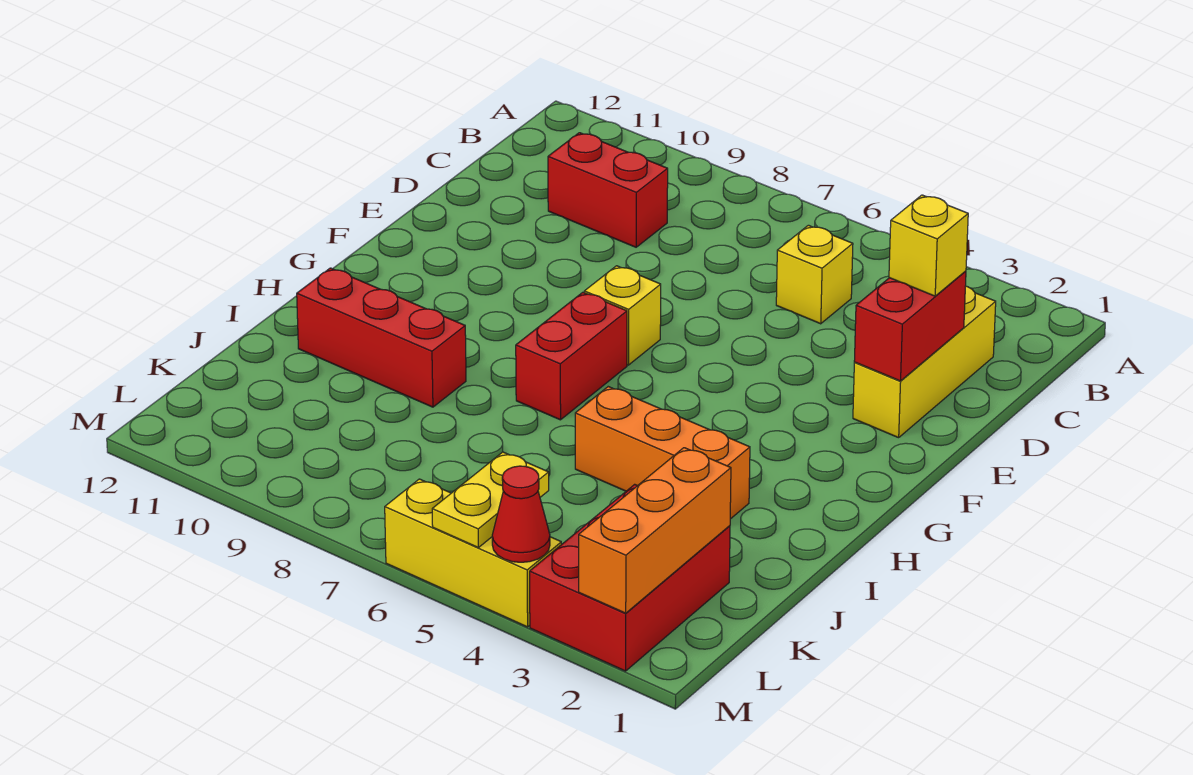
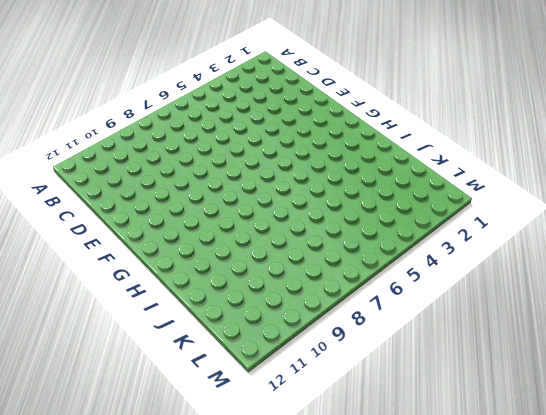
none -> yellow 1x3 brick [853,286,996,438]
none -> yellow 1x1 brick [776,225,853,324]
none -> red 1x2 brick [548,133,668,247]

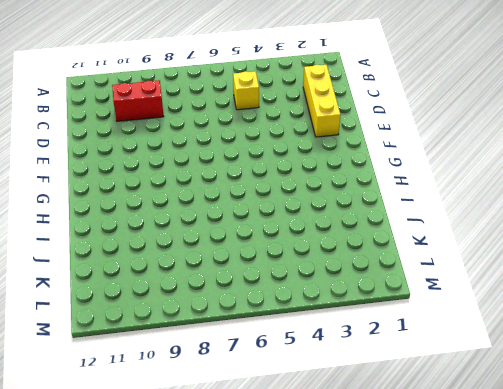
none -> yellow 1x1 brick [584,266,661,365]
none -> red 1x2 brick [516,292,627,420]
none -> orange 1x3 brick [575,387,750,519]

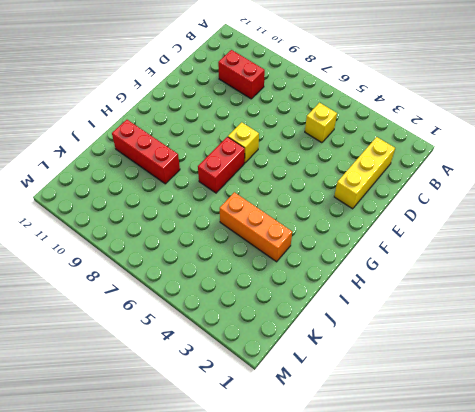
none -> red 2x3 brick [530,484,730,671]
none -> yellow 1x3 brick [385,479,562,627]
none -> red 1x2 brick [854,271,966,381]

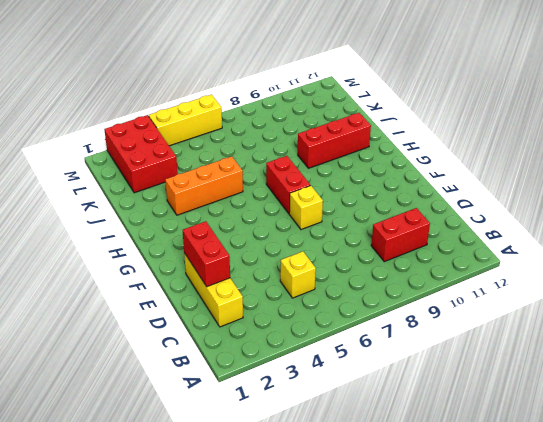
none -> orange 1x3 brick [579,448,731,613]
none -> yellow 1x2 plate [432,452,549,548]
none -> red 1x1 cone [492,466,550,562]

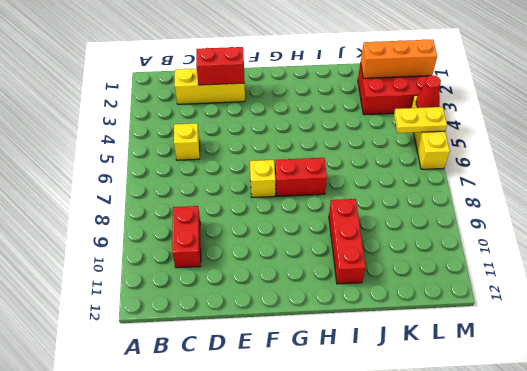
none -> orange 1x3 brick [575,387,750,519]
none -> yellow 1x1 brick [889,195,968,296]

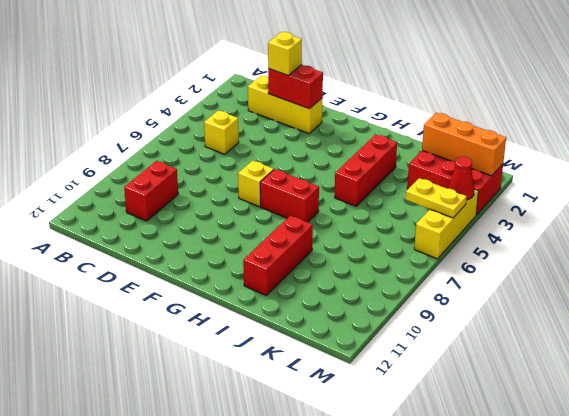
red 1x3 brick [335,134,397,206] -> orange 1x3 brick [575,387,750,519]

